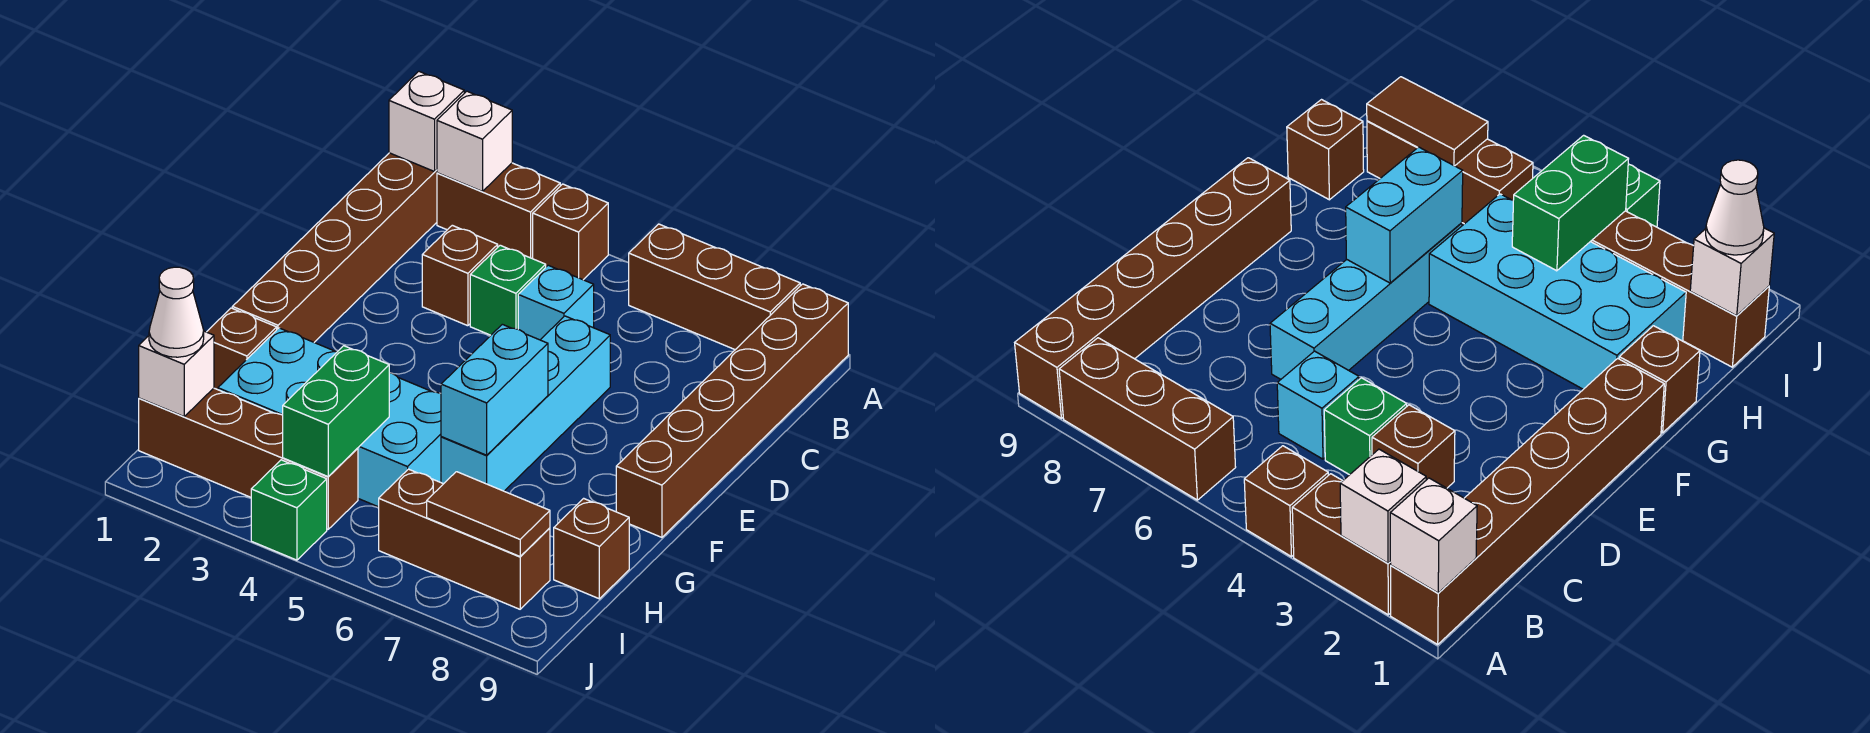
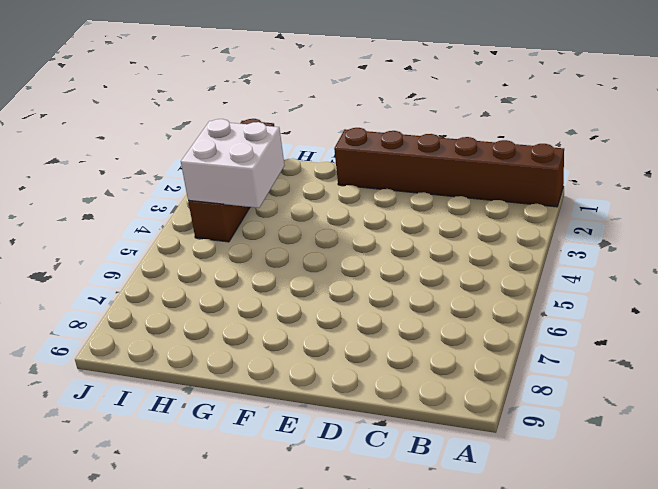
white 2x2 brick [181,119,284,208] -> green 1x2 brick [283,346,389,477]
none -> brown 1x2 brick [437,163,560,259]
none -> brown 1x1 brick [533,184,608,280]
none -> brown 1x3 brick [629,224,800,350]

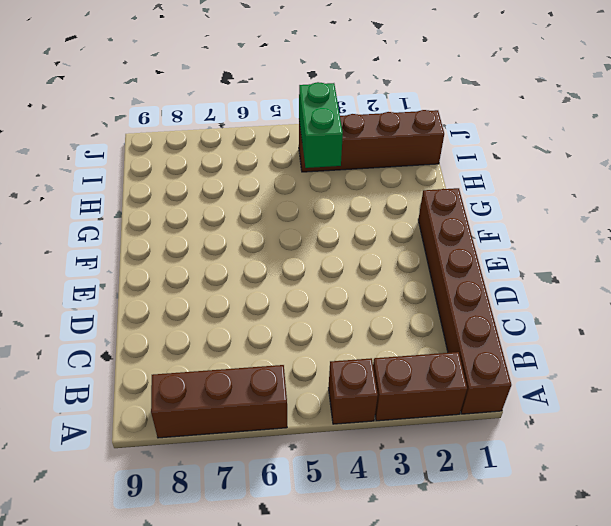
none -> brown 1x6 brick [616,284,848,537]
none -> brown 1x1 brick [422,225,498,326]
none -> green 1x1 brick [470,245,546,335]

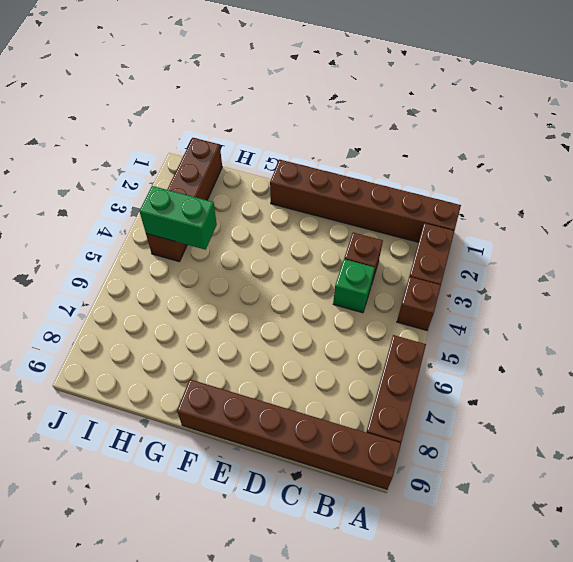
none -> cyan 1x1 brick [518,265,594,340]
none -> cyan 1x4 brick [441,316,610,491]
none -> brown 1x1 brick [207,308,277,390]

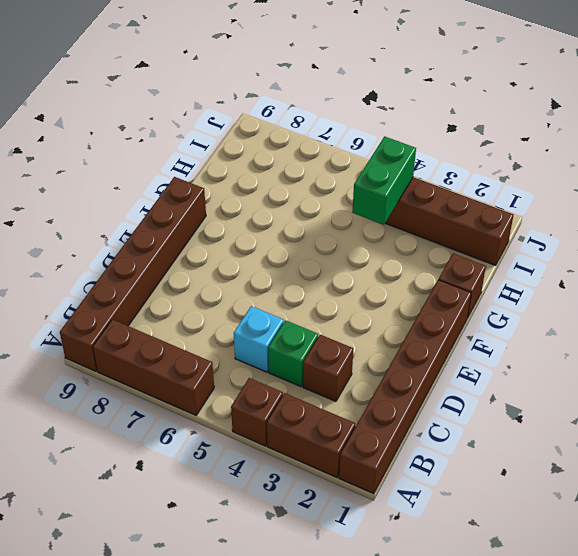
none -> cyan 1x4 brick [441,316,610,491]
none -> cyan 2x4 brick [218,328,441,507]
none -> brown 1x1 brick [554,498,629,599]

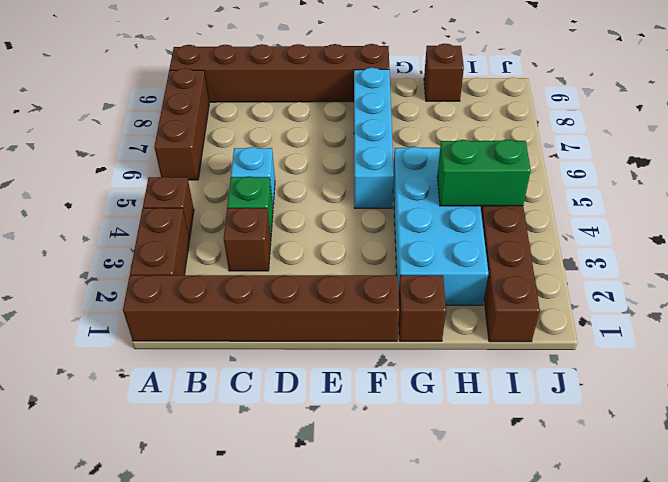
cyan 1x4 brick [354,68,394,208] -> cyan 1x4 brick turned to [441,316,610,491]
none -> brown 1x3 brick [379,469,550,609]
none -> green 1x1 brick [251,460,327,560]
none -> white 1x1 brick [389,71,464,172]

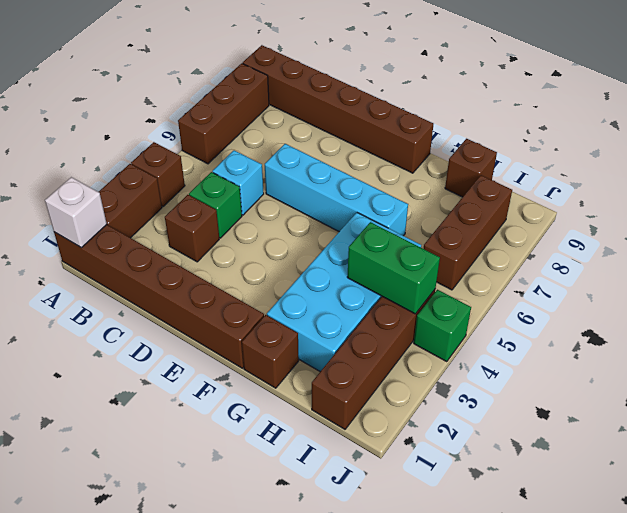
none -> white 1x1 brick [437,91,512,192]
none -> cyan 1x2 brick [441,324,548,455]
none -> white 1x1 brick [139,331,214,417]

